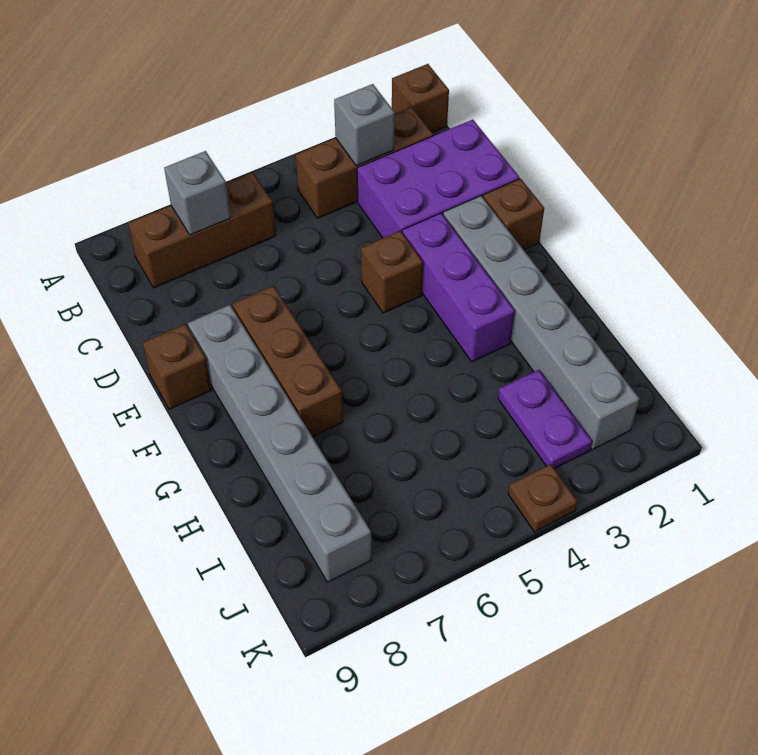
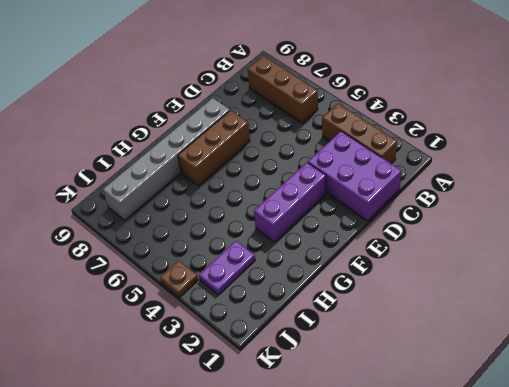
none -> brown 1x1 brick [392,64,449,132]
none -> brown 1x1 brick [483,179,544,250]
none -> grey 1x6 brick [443,196,640,450]

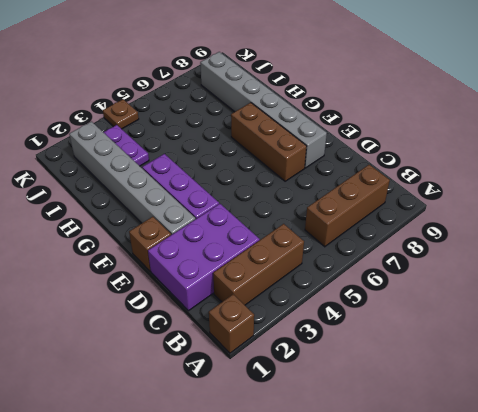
none -> brown 1x1 brick [361,231,423,313]
none -> brown 1x1 brick [143,324,211,409]
none -> grey 1x1 brick [334,84,395,166]

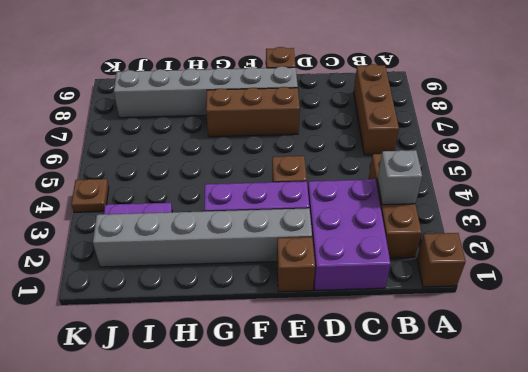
none -> grey 1x1 brick [164,151,230,235]

